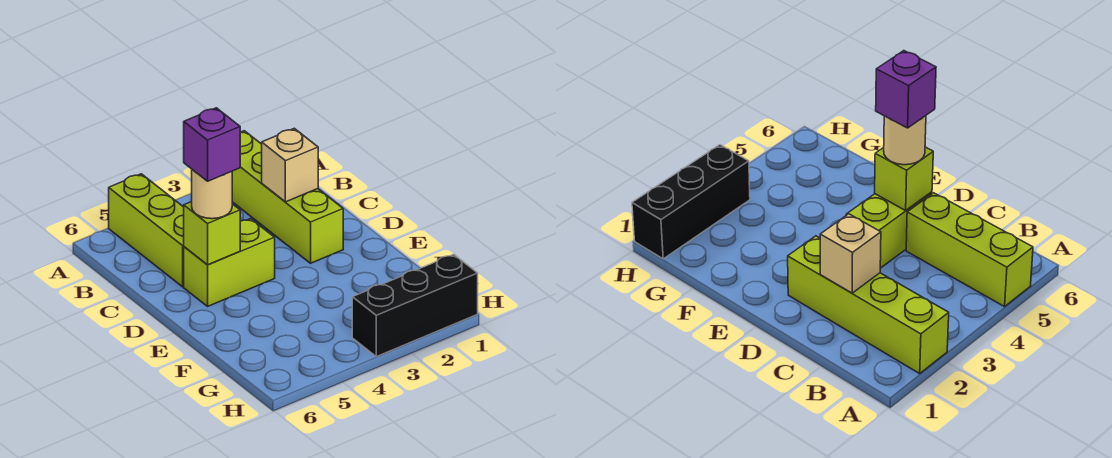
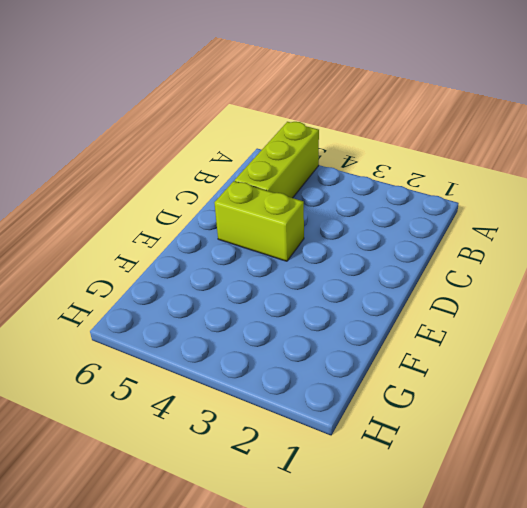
none -> lime 1x4 brick [232,131,343,263]
none -> black 1x3 brick [352,254,478,357]

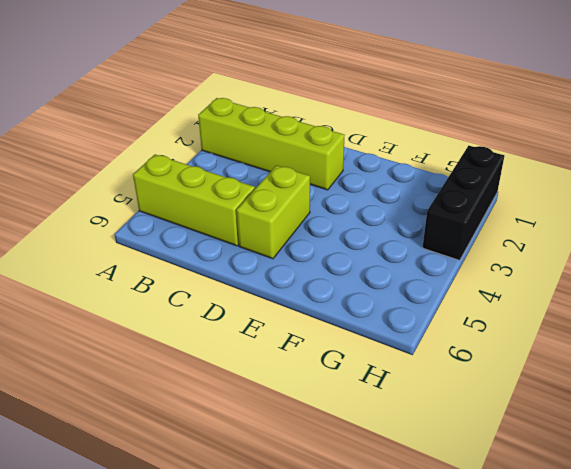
none -> tan 1x1 brick [262,128,318,202]
none -> lime 1x1 brick [184,202,240,265]

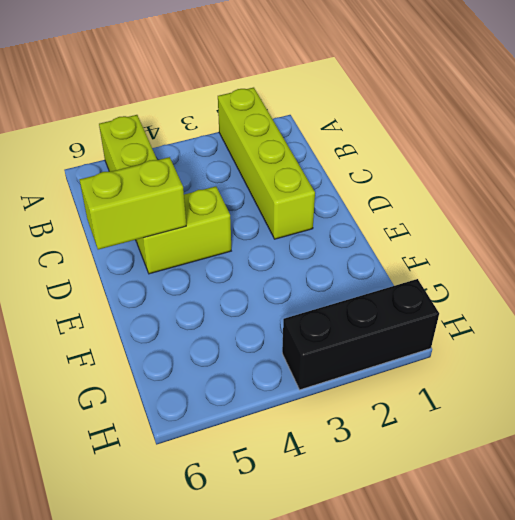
lime 1x2 brick [80,157,186,250] -> lime 1x1 brick [184,202,240,265]
none -> tan 1x1 brick [262,128,318,202]
none -> tan 1x1 round brick [192,170,232,219]

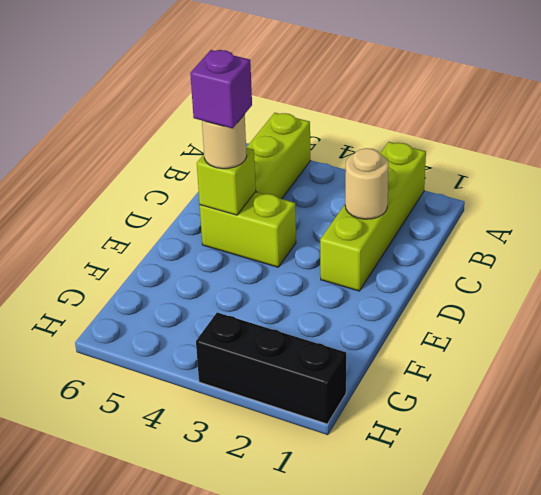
tan 1x1 round brick [345,148,389,219] -> tan 1x1 brick [262,128,318,202]

